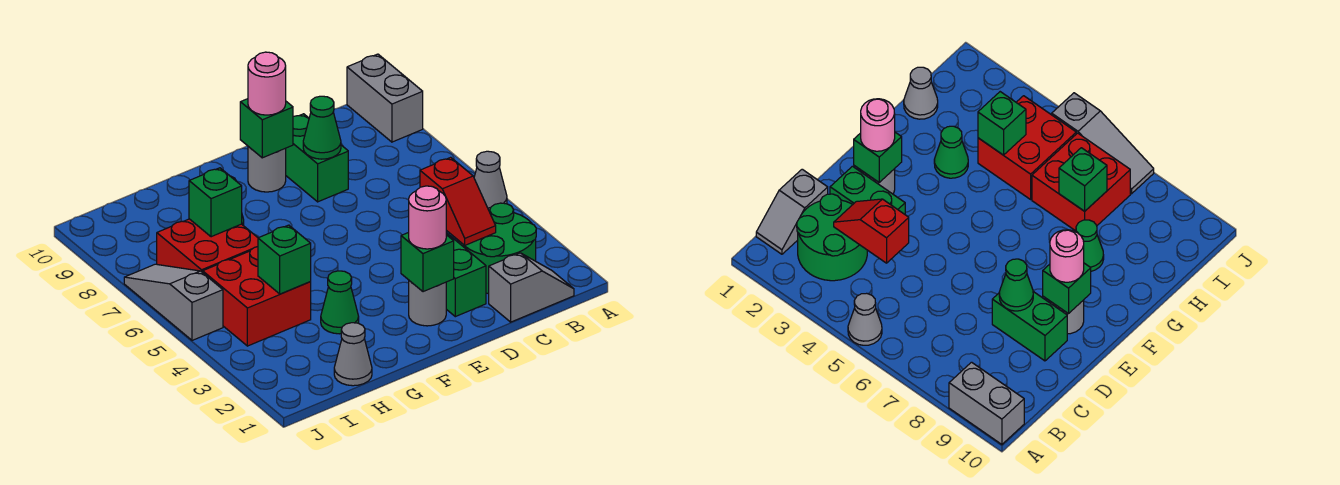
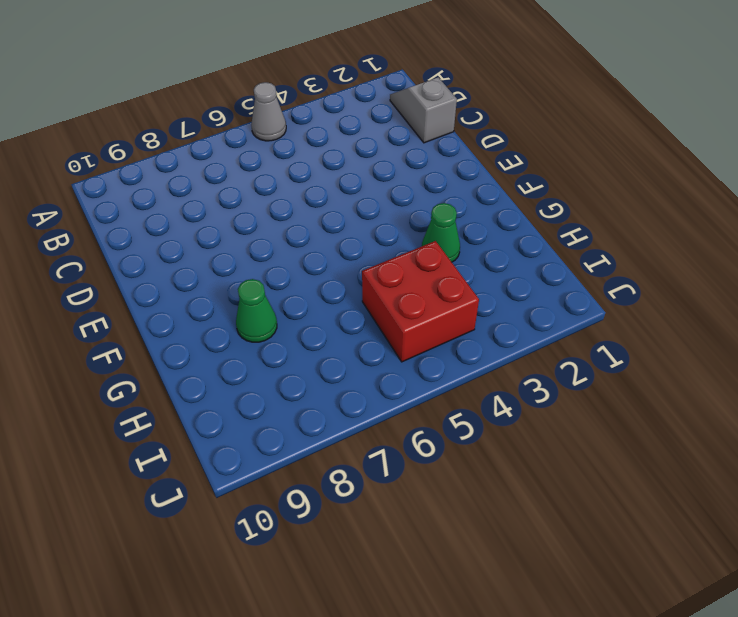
none -> grey 1x2 brick [347,54,423,142]
none -> green 2x2 round brick [458,203,536,294]
none -> green 1x2 brick [446,233,486,317]

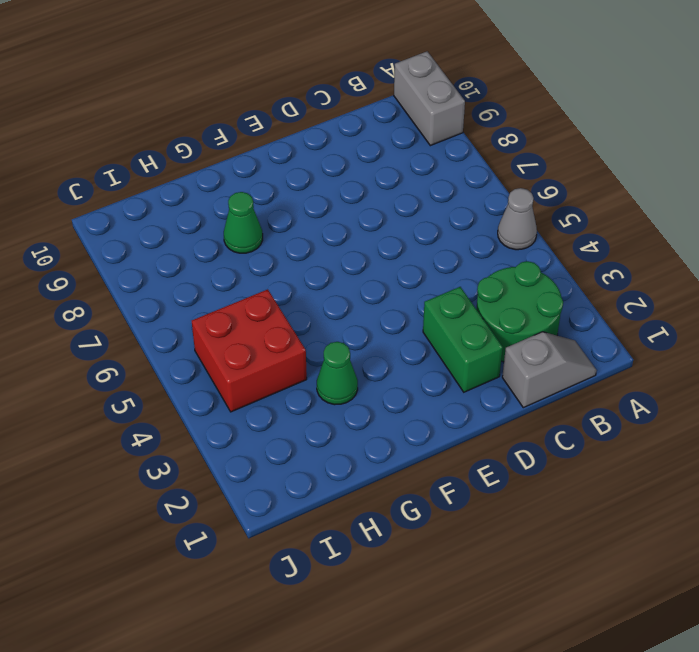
none -> green 1x2 brick [286,114,348,202]
none -> grey 1x1 round brick [409,281,446,326]
none -> grey 1x1 round brick [248,147,286,192]

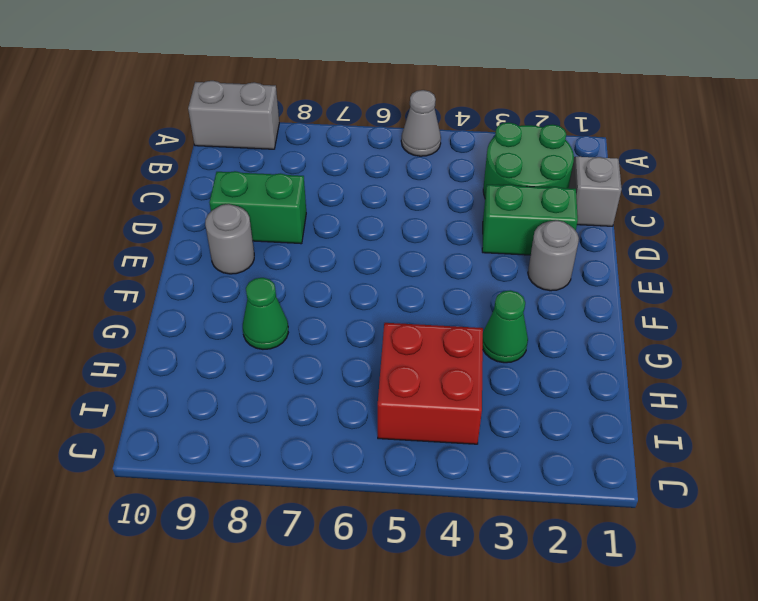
none -> grey 1x1 cone [334,323,372,386]
none -> red 2x2 brick [157,219,258,273]
none -> grey 1x3 slope [124,264,223,340]

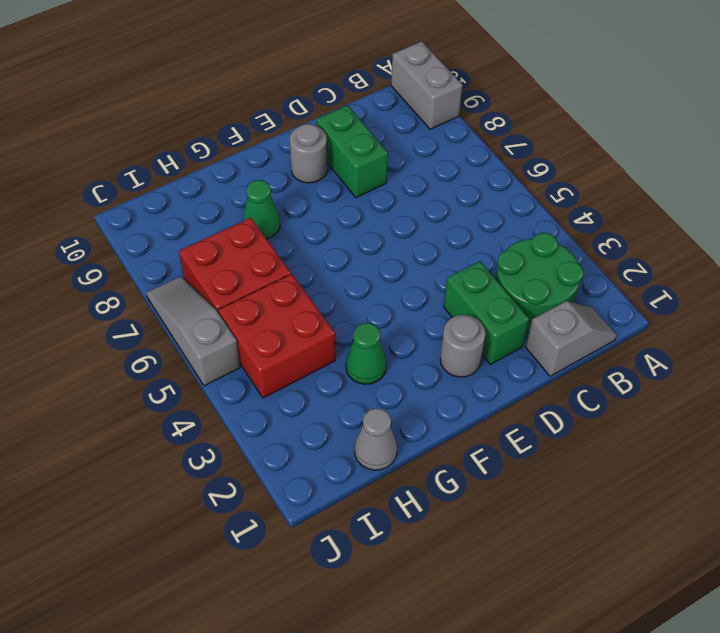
none -> grey 1x1 cone [474,151,507,211]
none -> red 1x2 slope [420,157,496,245]
none -> green 1x1 cone [303,96,341,159]

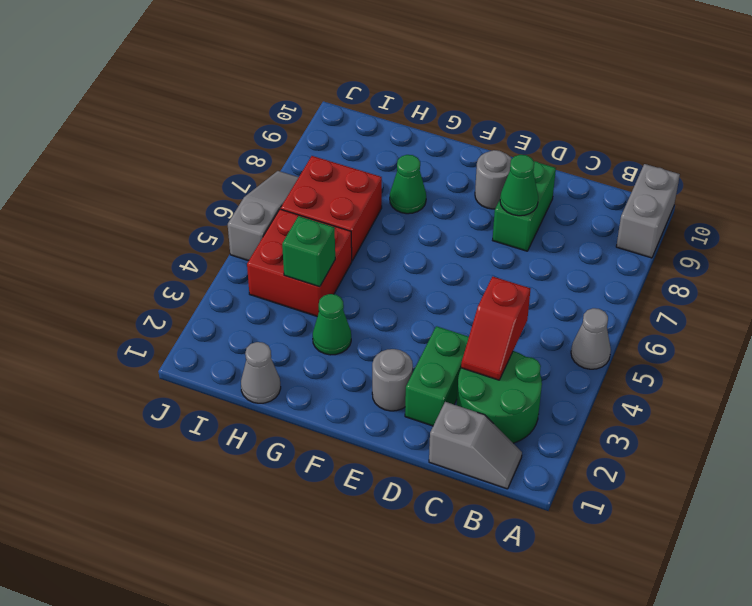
none -> green 1x1 brick [401,232,454,292]
none -> green 1x1 brick [240,99,293,158]
none -> green 1x1 brick [189,168,242,237]

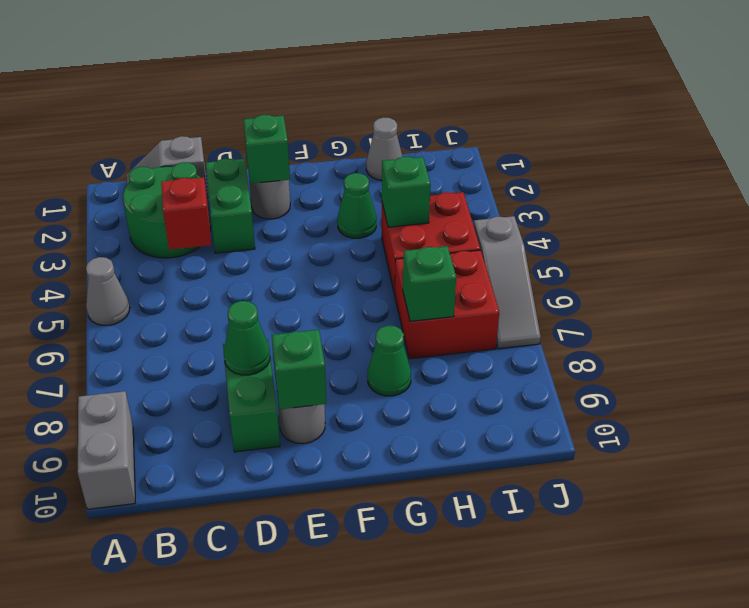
none -> pink 1x1 round brick [409,186,446,249]
none -> pink 1x1 round brick [248,52,286,115]

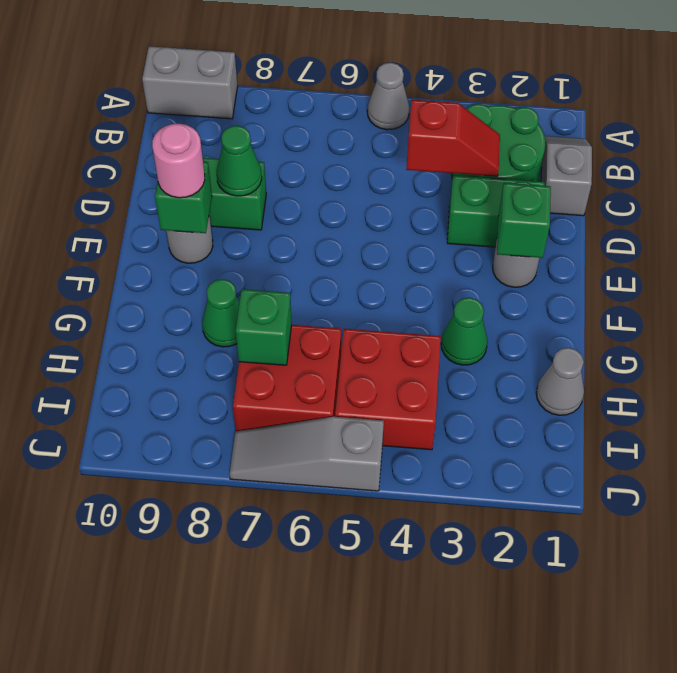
none -> green 1x1 brick [258,225,311,294]
none -> pink 1x1 round brick [409,186,446,249]

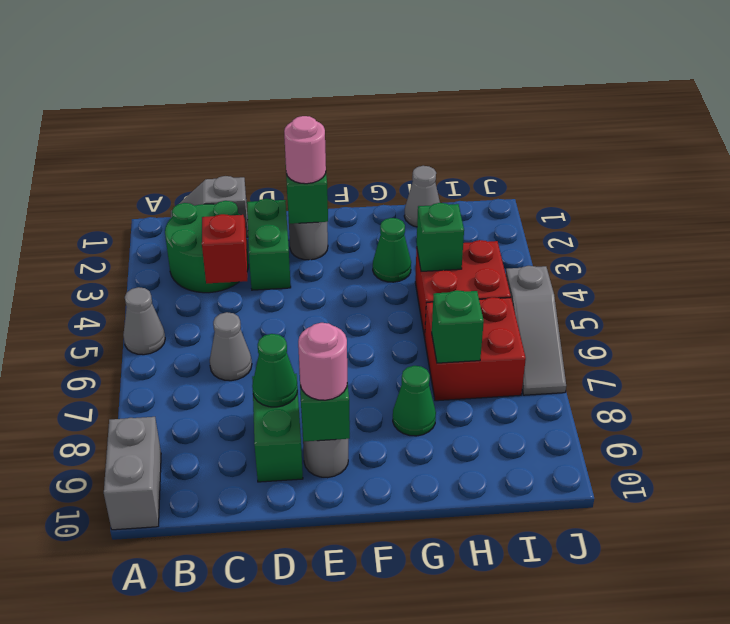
grey 1x1 cone [210,312,252,381] -> none

